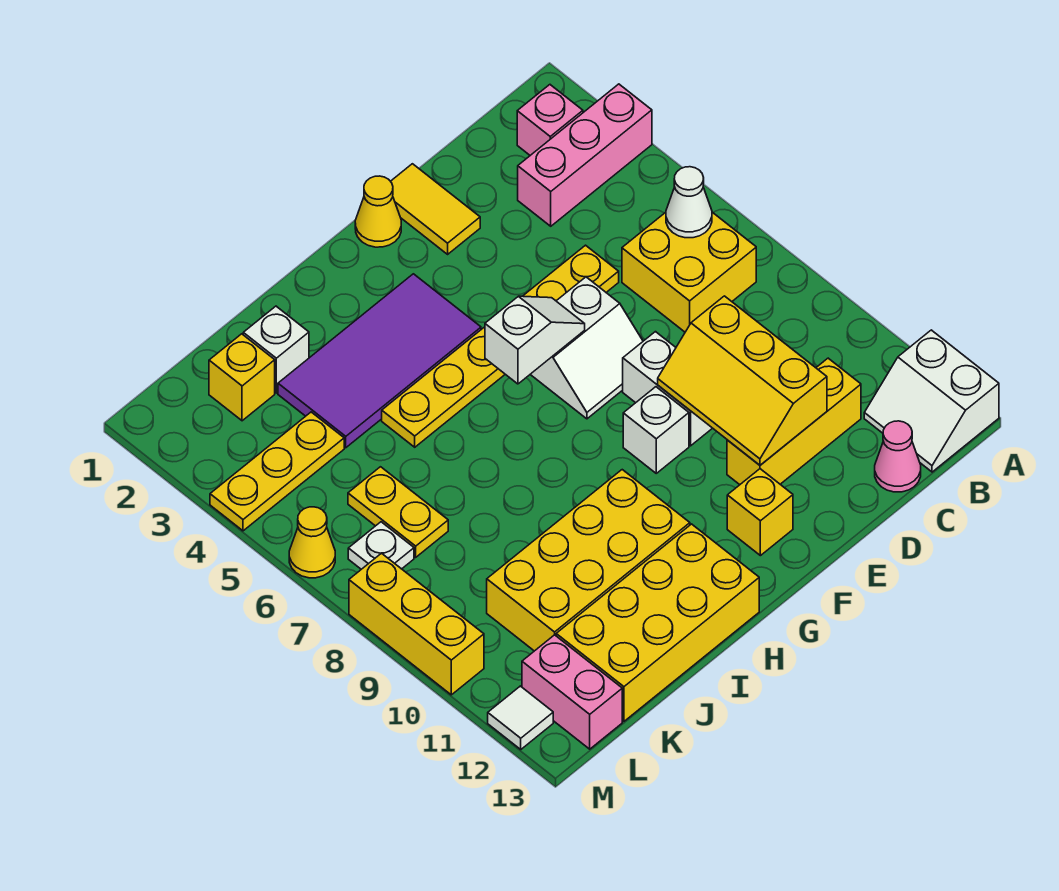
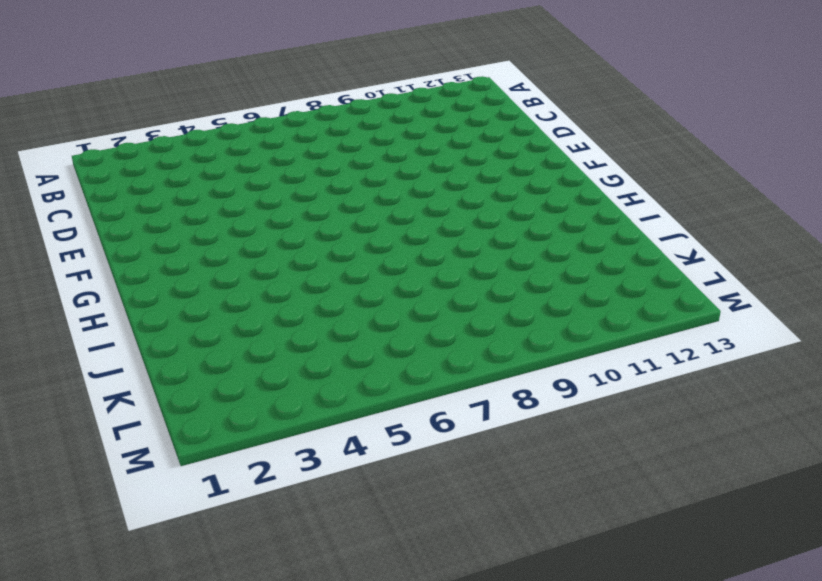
none -> pink 1x3 brick [518,84,652,226]
none -> white 2x2 slope [864,330,999,472]
none -> pink 1x1 brick [517,85,583,155]

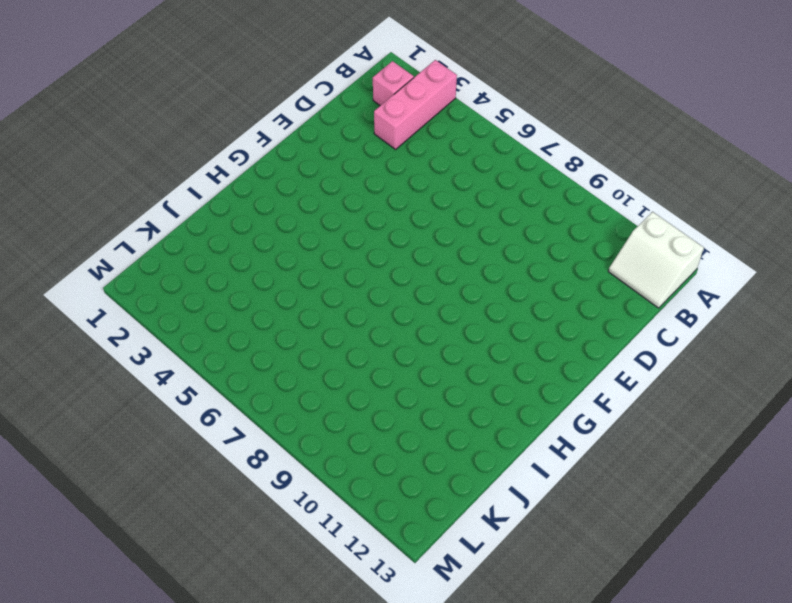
none -> yellow 2x2 brick [622,212,756,332]
none -> yellow 1x3 brick [727,358,861,485]
none -> pink 1x1 cone [875,421,921,492]

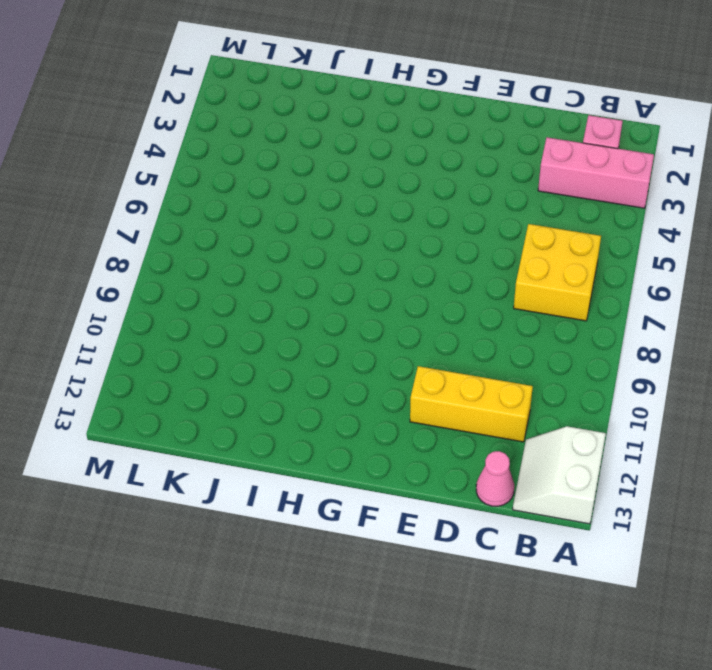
none -> yellow 1x6 plate [382,245,619,447]
none -> yellow 1x2 tile [391,164,480,254]
none -> white 2x2 slope [530,277,643,419]

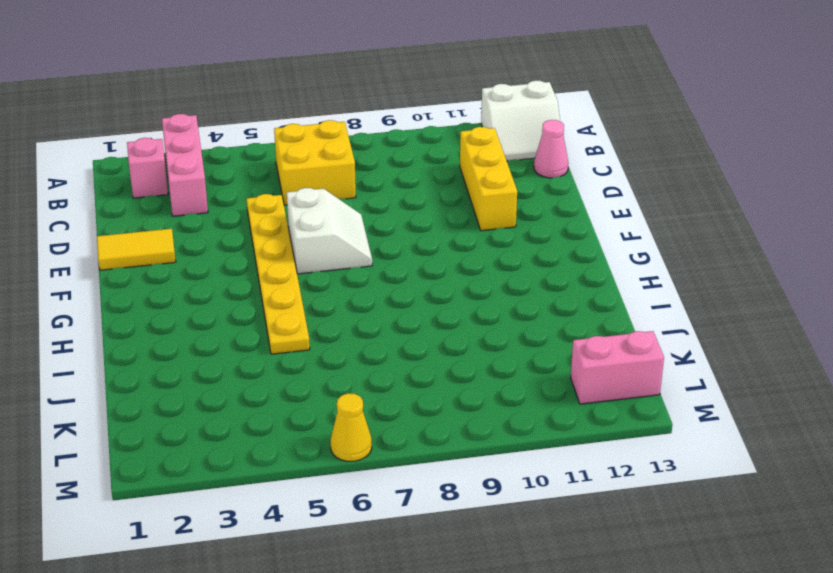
none -> white 1x2 brick [623,332,712,446]
none -> yellow 1x1 cone [355,176,401,247]
none -> white 1x1 brick [623,387,689,473]

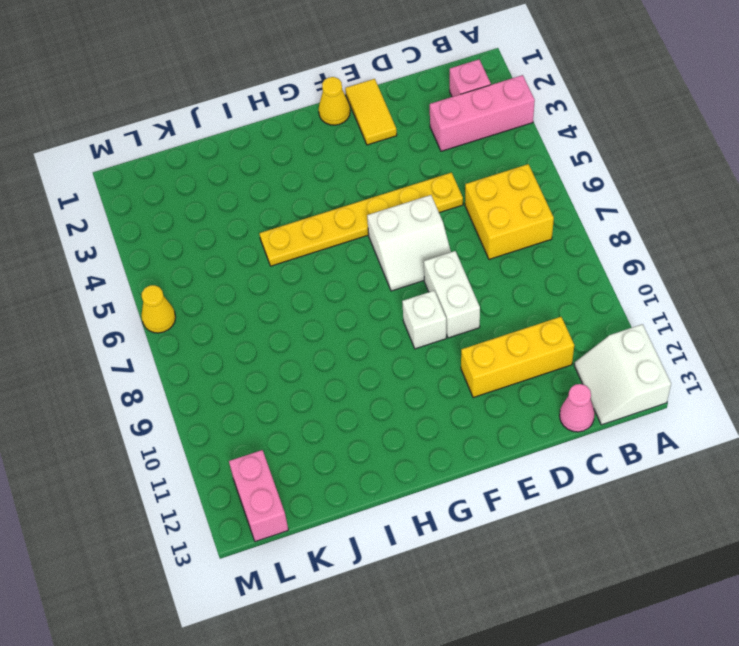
none -> yellow 1x1 brick [727,469,793,556]
none -> purple 2x4 tile [278,274,481,448]
none -> yellow 2x4 brick [487,470,690,651]

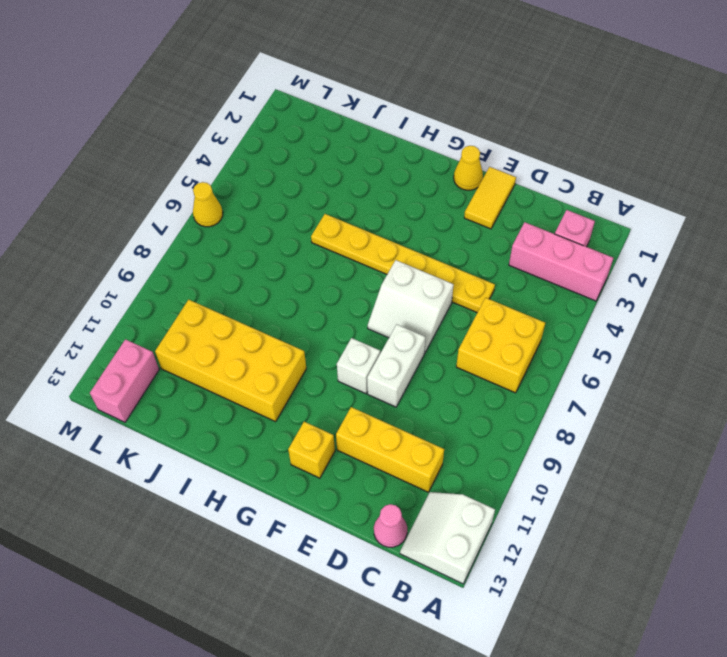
none -> purple 2x4 tile [278,274,481,448]
none -> yellow 2x4 brick [556,524,759,721]
none -> white 1x1 brick [243,306,309,393]

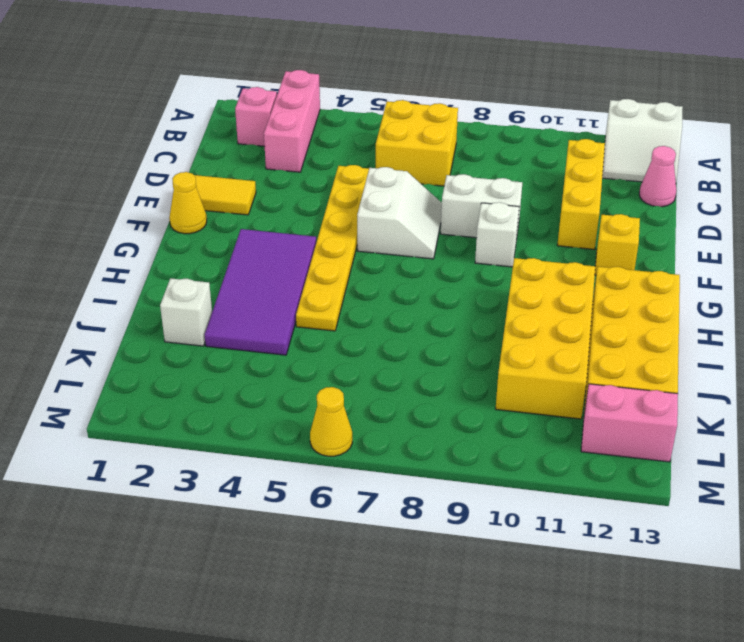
none -> yellow 1x1 brick [209,334,275,421]
none -> yellow 1x3 plate [210,412,344,531]
none -> yellow 1x2 plate [348,467,448,557]

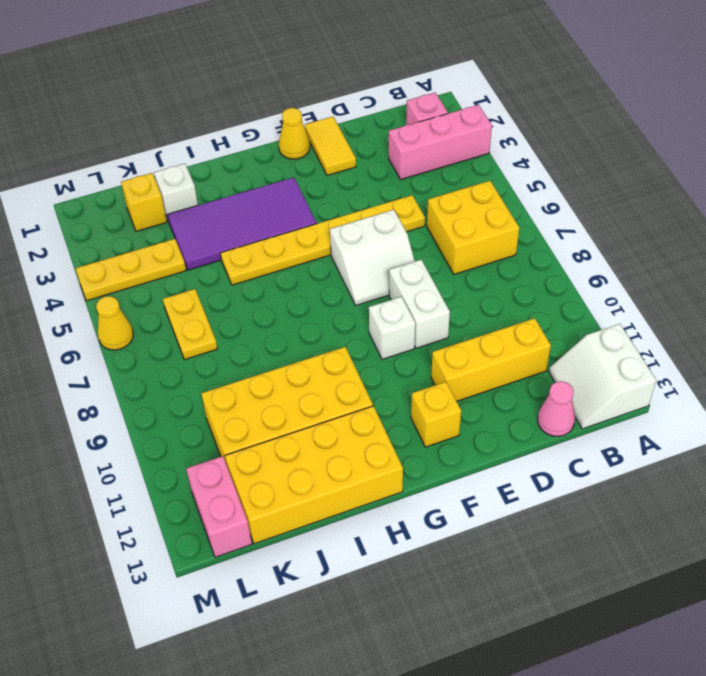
none -> white 1x1 plate [348,522,414,569]
none -> yellow 1x3 brick [349,553,484,695]
none -> white 1x1 tile [488,686,553,749]

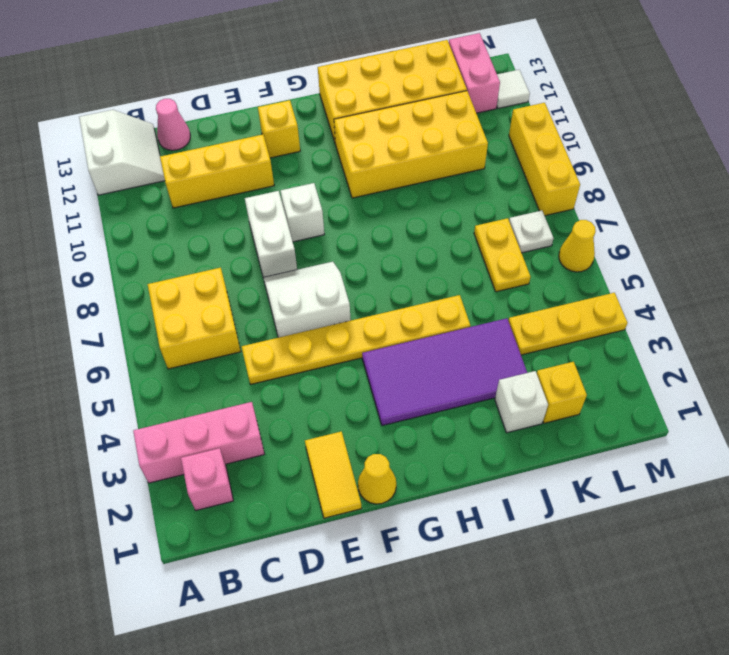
none -> white 1x1 cone [666,167,712,238]
none -> yellow 2x3 slope [658,296,827,465]
none -> white 1x2 slope [485,296,585,384]

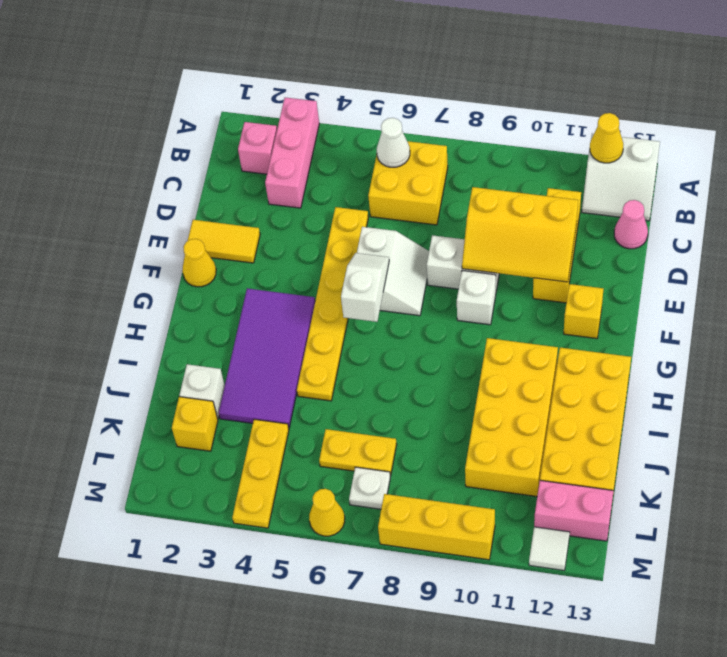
yellow 1x1 cone [590,113,623,163] -> none

